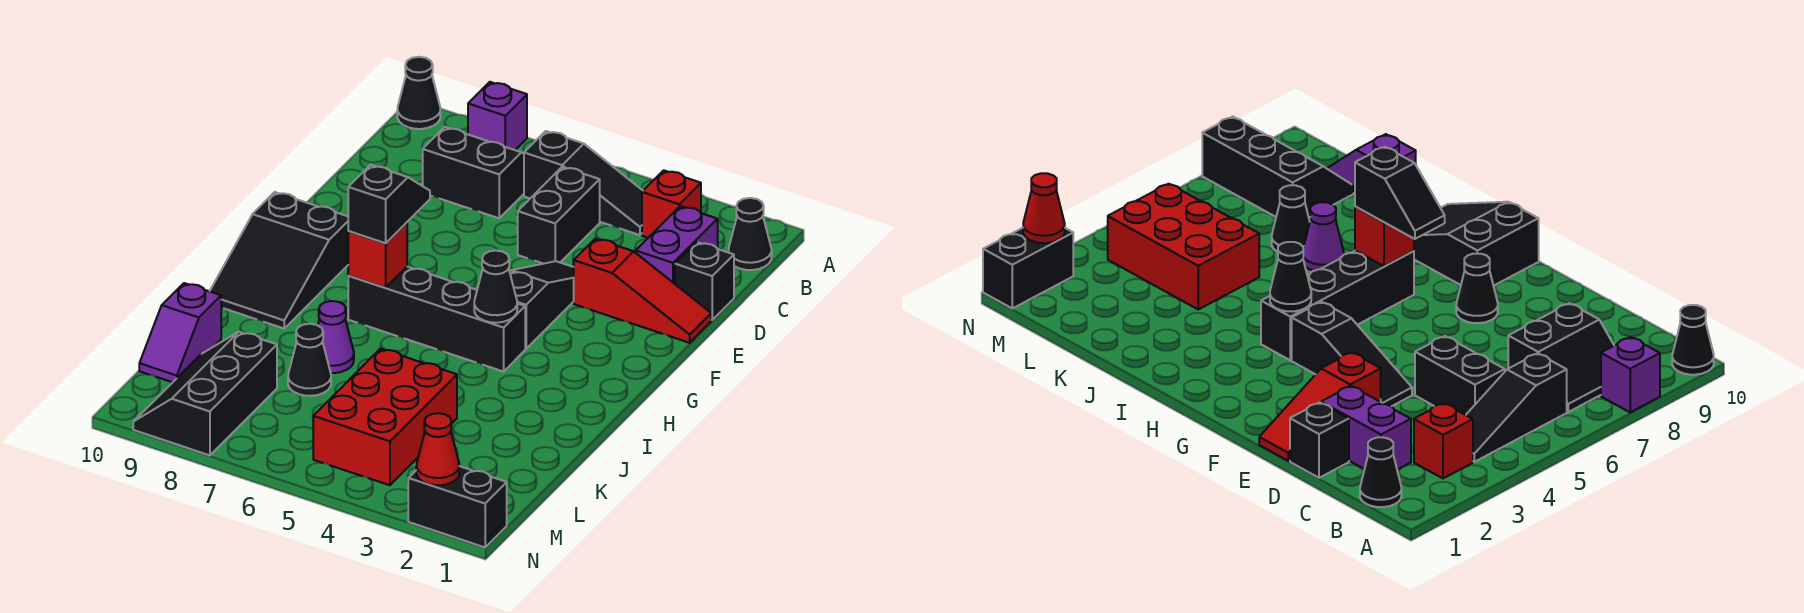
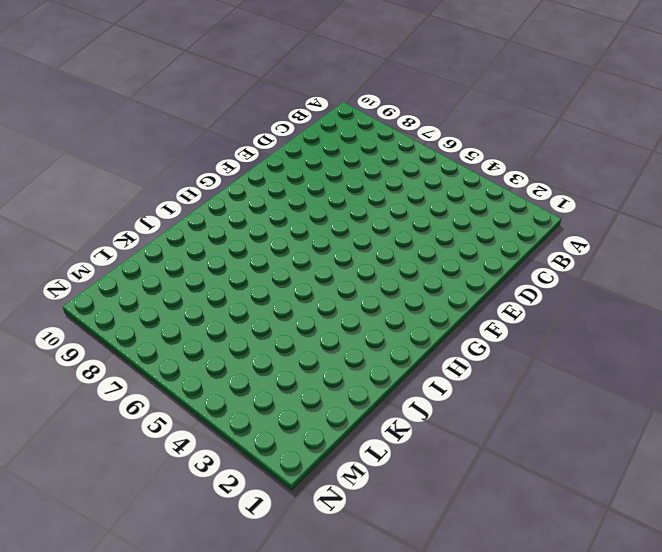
none -> purple 1x1 brick [468,82,527,150]
none -> black 1x1 cone [397,57,440,129]
none -> black 1x1 cone [729,198,772,270]

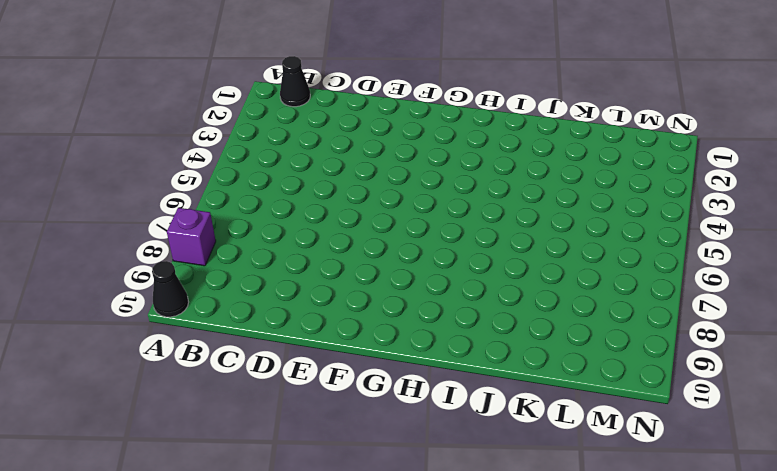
none -> red 1x1 brick [642,170,701,238]
none -> black 1x3 slope [524,131,643,235]
none -> black 2x2 slope [423,127,524,218]

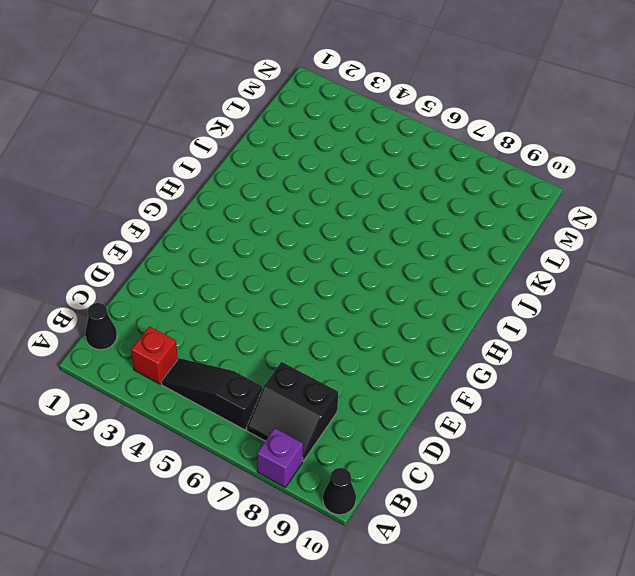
none -> purple 1x2 brick [636,206,718,284]
none -> black 1x2 brick [518,167,600,264]
none -> black 1x1 brick [675,242,734,320]

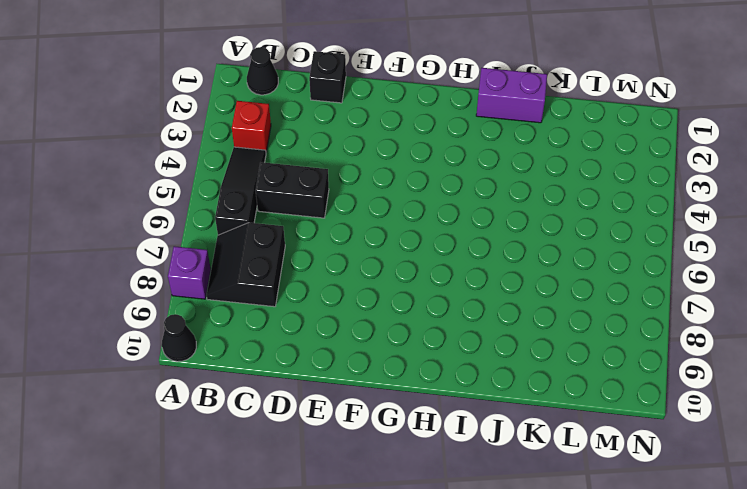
purple 1x2 brick [476,68,547,123] -> purple 1x2 brick moved to [636,206,718,284]
none -> red 1x3 slope [574,239,711,343]
none -> black 1x3 slope [510,261,574,349]
none -> black 1x1 cone [1456,254,1498,323]

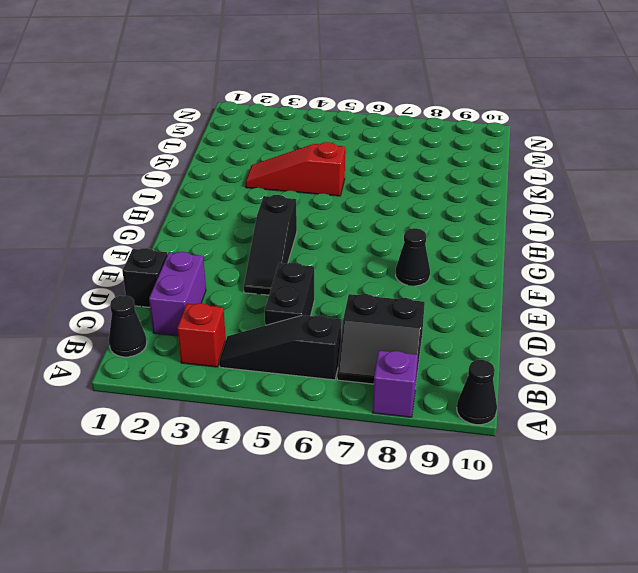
red 1x3 slope [245,142,346,196] -> red 1x3 slope moved to [574,239,711,343]
none -> black 2x3 slope [210,192,348,328]
none -> black 1x4 brick [348,267,525,372]
none -> purple 1x1 cone [318,301,354,373]

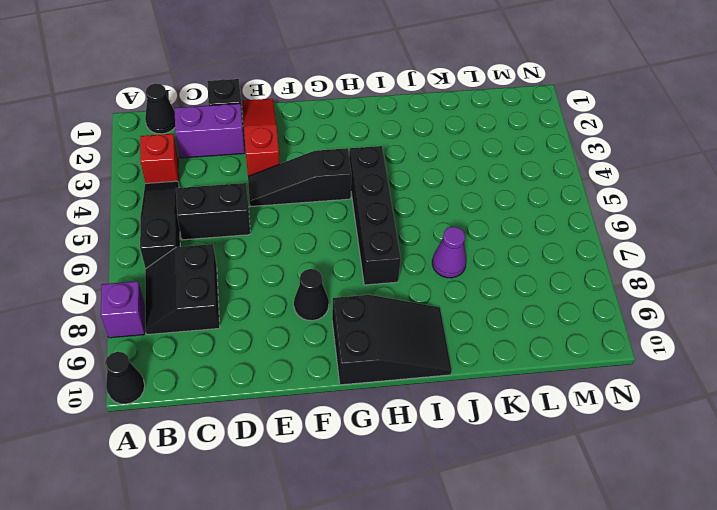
none -> red 2x3 brick [313,349,457,485]
none -> black 1x1 cone [288,324,331,396]
none -> purple 1x2 slope [139,283,221,382]

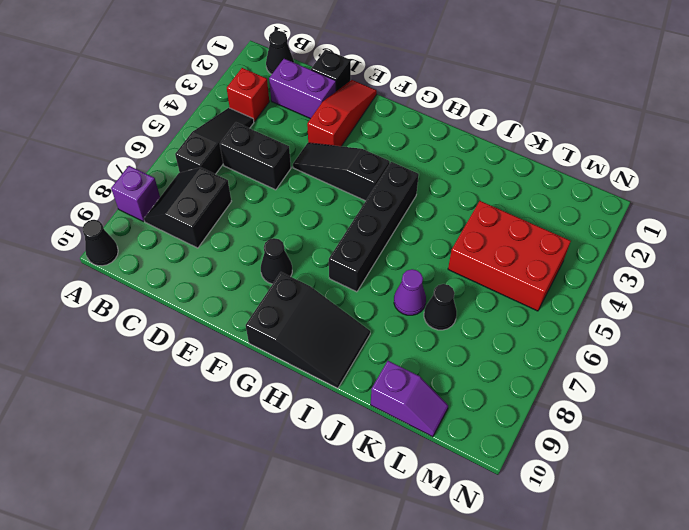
none -> black 2x3 slope [133,332,277,455]
none -> black 1x2 brick [408,466,507,547]
none -> black 1x1 cone [474,250,517,323]

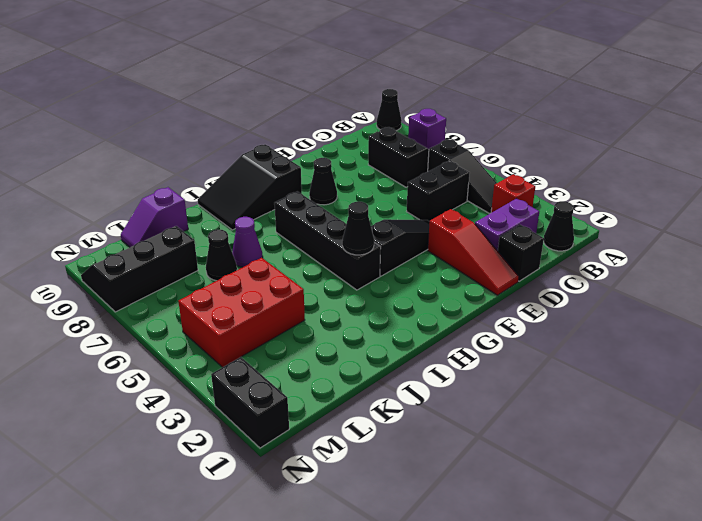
none -> red 1x1 brick [348,223,407,288]
none -> red 1x1 cone [416,413,459,485]
none -> black 1x2 slope [348,165,430,243]

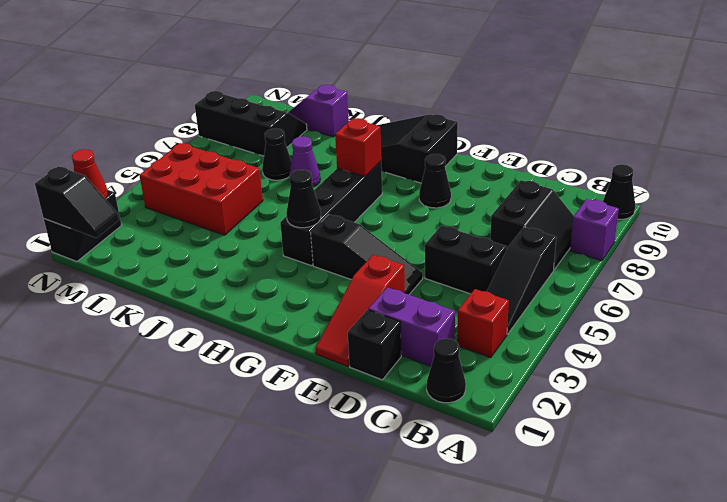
black 1x2 slope [35,166,119,238] -> black 1x2 slope moved to [348,165,430,243]

